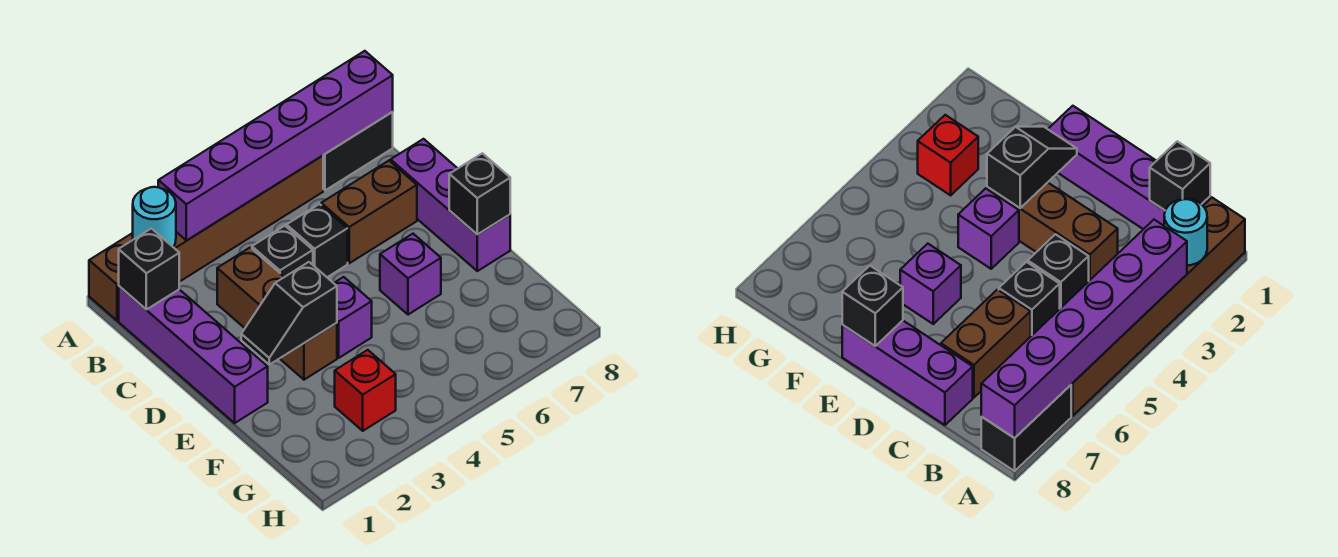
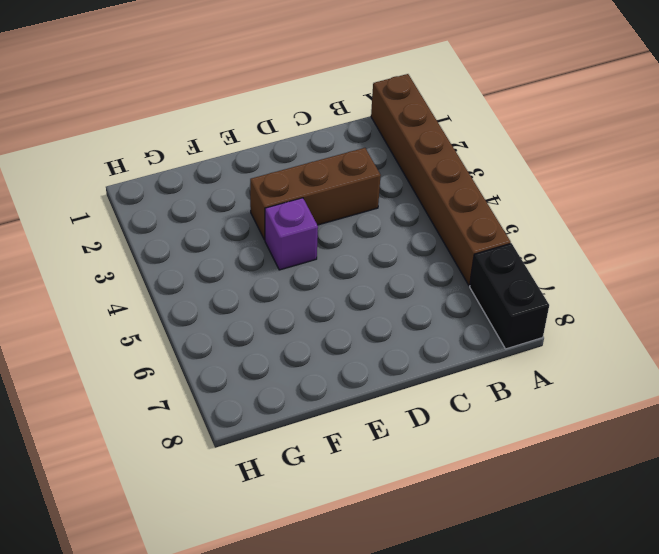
none -> purple 1x4 brick [119,286,268,423]
none -> black 1x1 brick [252,226,313,277]
none -> black 1x1 brick [287,204,348,277]

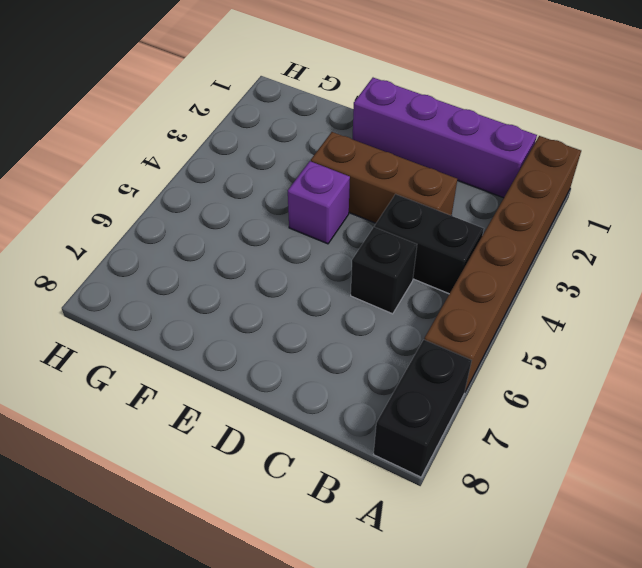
black 1x2 brick [375,194,484,294] -> black 1x1 brick [252,226,313,277]
none -> brown 1x2 brick [321,161,417,263]
none -> purple 1x3 brick [391,139,510,271]
none -> purple 1x1 brick [380,234,441,315]

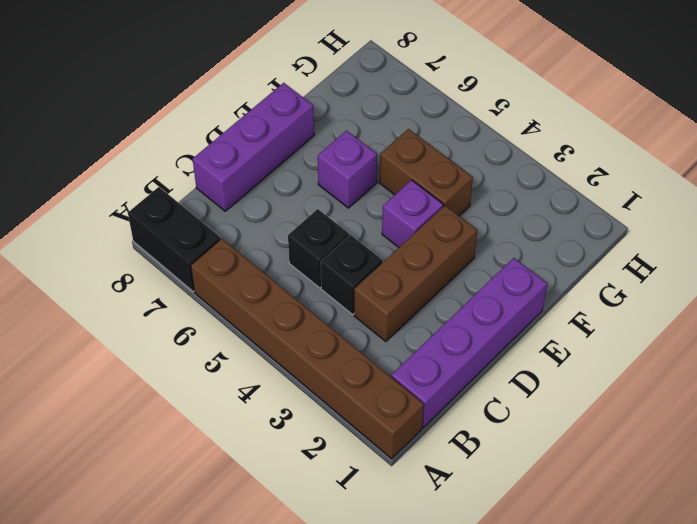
brown 1x2 brick [379,129,473,216] -> brown 1x2 brick moved to [321,161,417,263]
none -> red 1x1 brick [335,350,396,431]
none -> cyan 1x1 round brick [133,187,176,247]
none -> purple 1x6 brick [158,51,393,240]

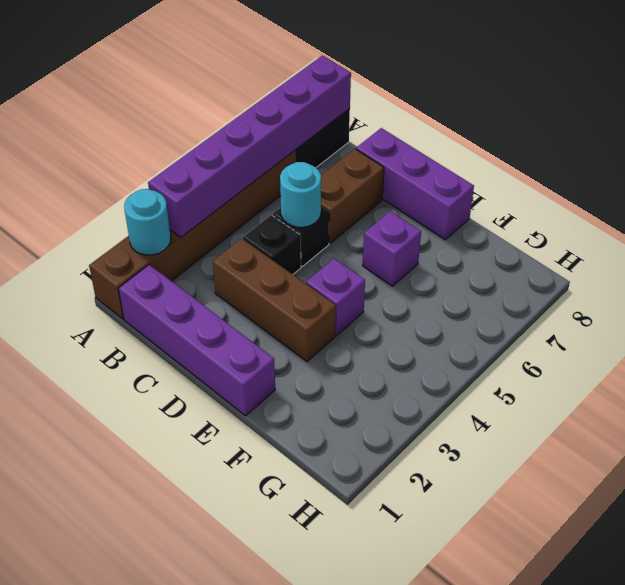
cyan 1x1 round brick [280,162,321,227] -> none
none -> red 1x1 brick [335,350,396,431]
none -> black 1x1 brick [119,229,179,310]
none -> black 1x2 slope [241,262,337,365]

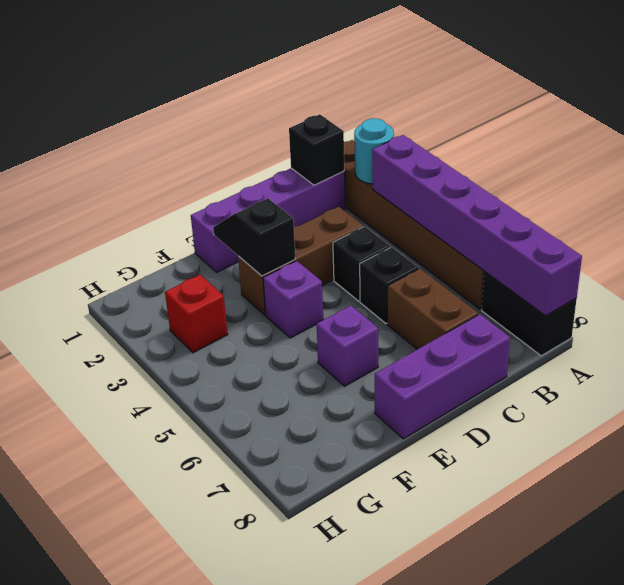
none -> black 1x1 brick [449,153,510,234]

